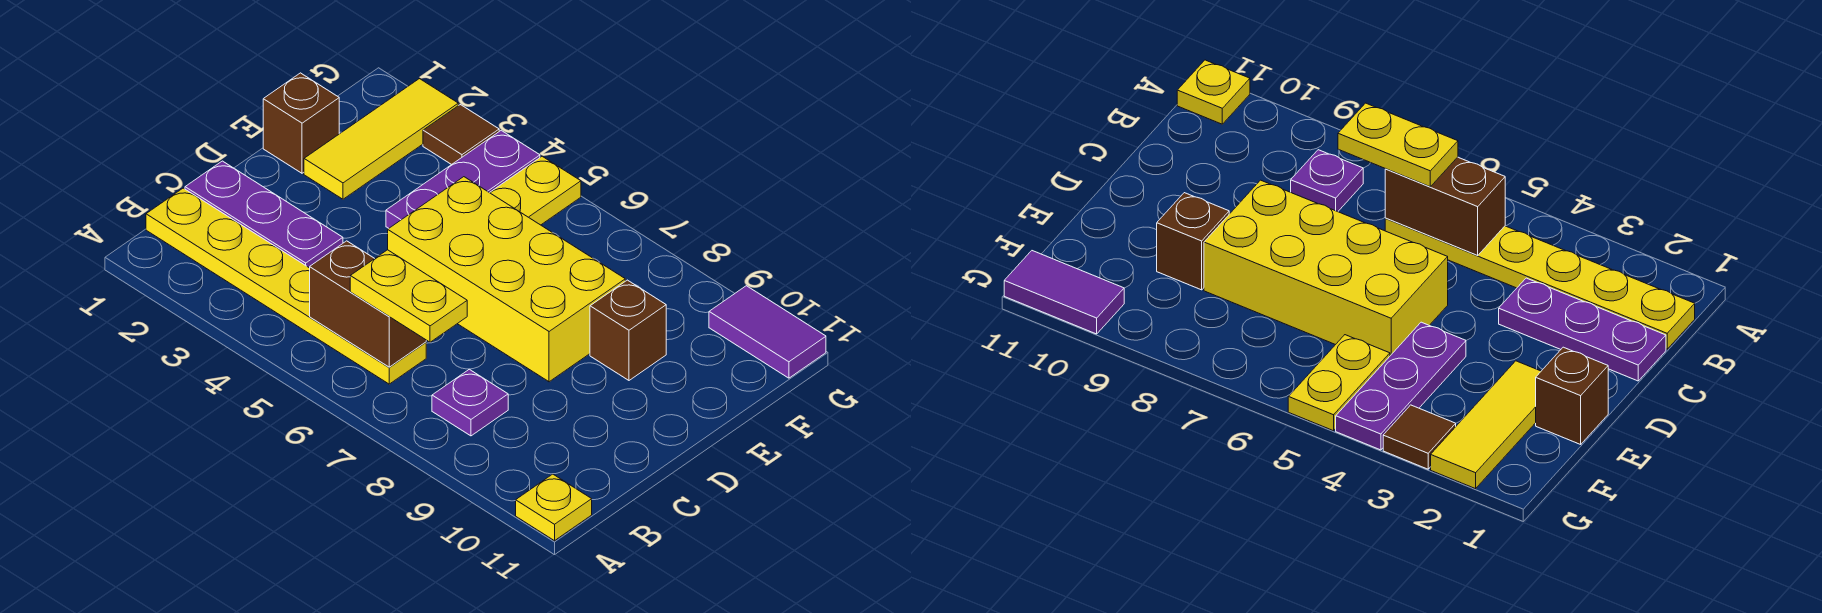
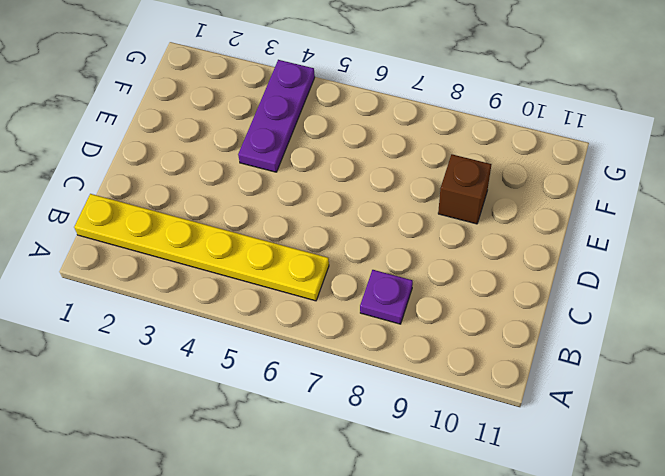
none -> yellow 1x1 plate [516,474,592,541]
none -> purple 1x3 plate [185,161,343,268]
none -> yellow 2x4 brick [388,177,625,382]

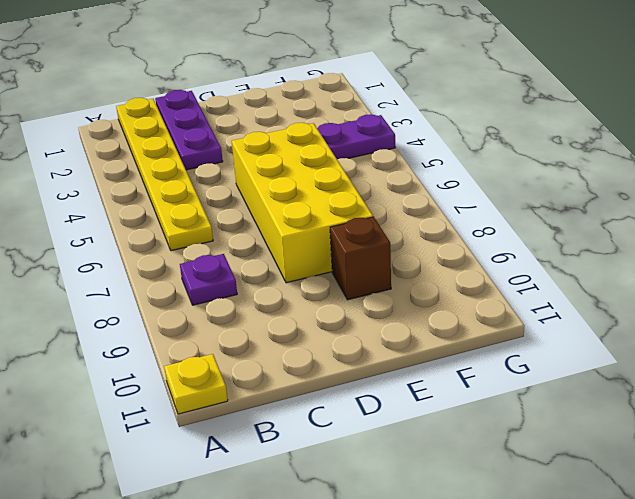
none -> brown 1x1 brick [263,73,339,173]
none -> yellow 1x3 tile [304,79,458,199]
none -> yellow 1x2 plate [490,156,581,225]

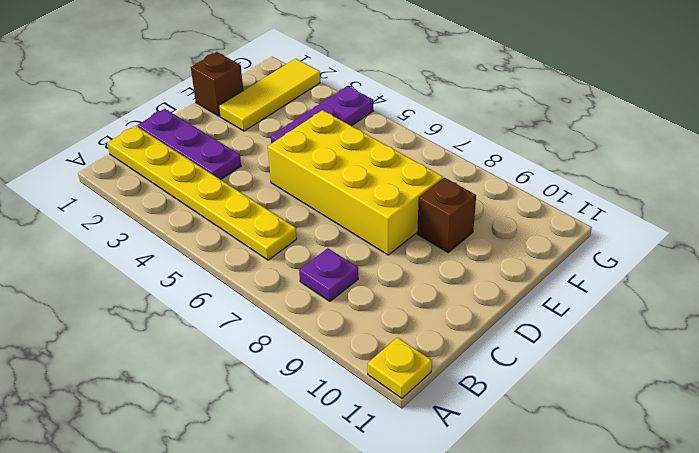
none -> yellow 1x2 plate [490,156,581,225]
none -> brown 1x1 tile [423,105,499,165]
none -> purple 1x2 tile [709,286,826,378]

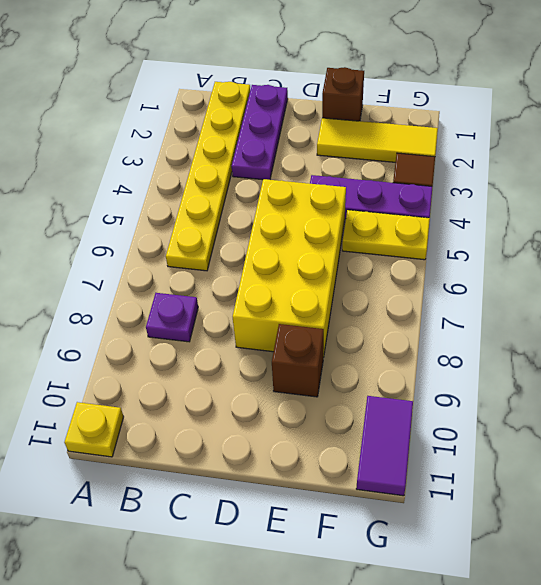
none -> brown 1x2 brick [310,241,426,367]
none -> yellow 1x2 plate [350,250,467,342]

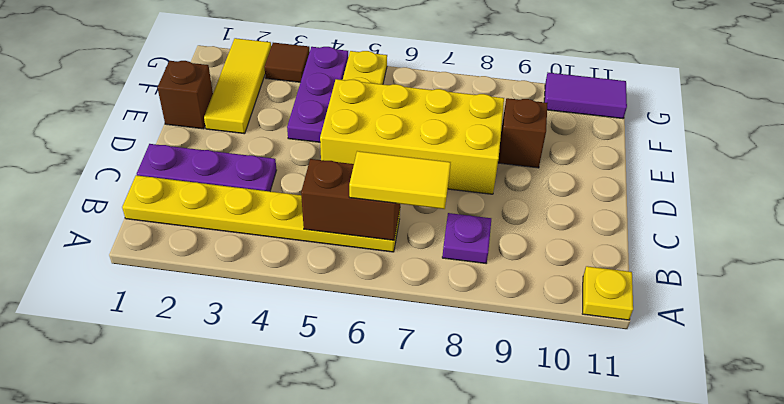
yellow 1x2 tile [349,151,451,209] -> yellow 1x2 plate [350,250,467,342]

